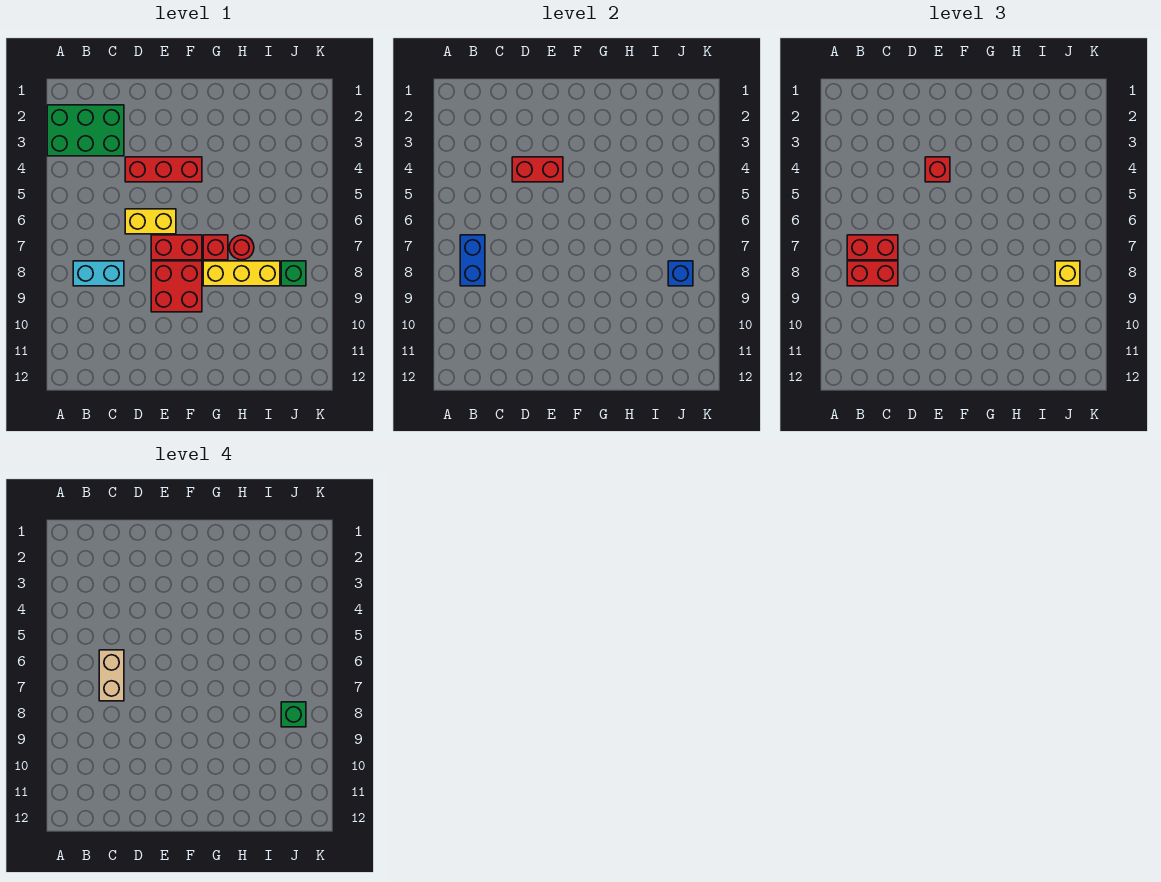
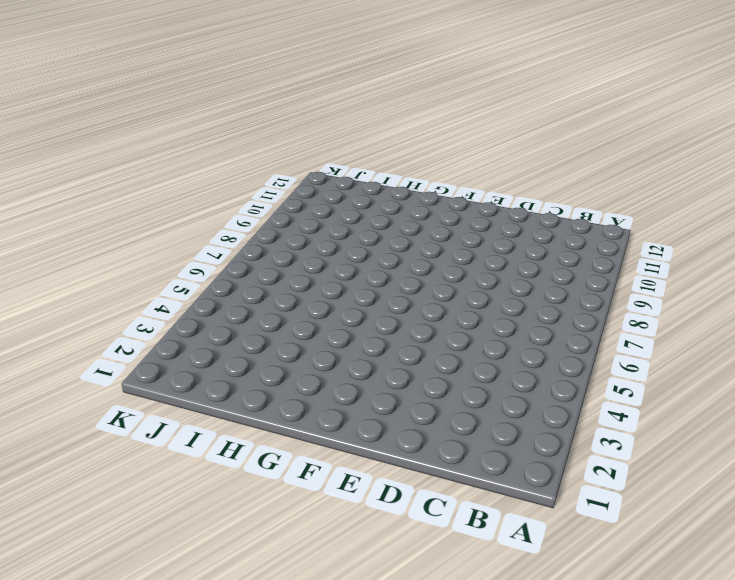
none -> green 2x3 brick [47,105,124,156]
none -> cyan 1x2 brick [73,261,124,286]
none -> red 1x3 brick [125,157,202,182]

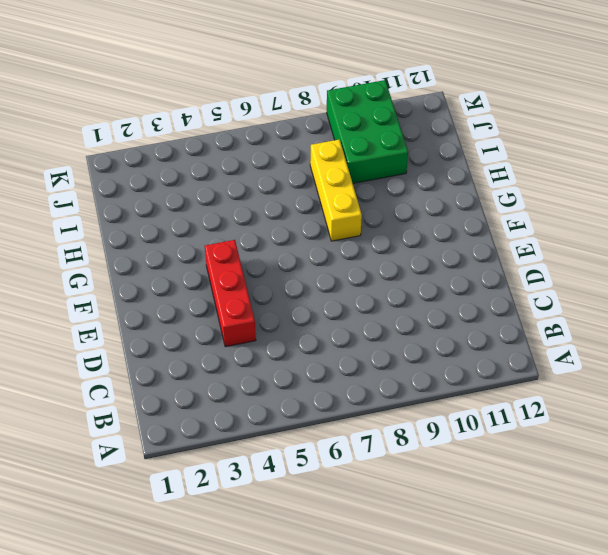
green 2x3 brick [327,80,408,183] -> green 2x3 brick moved to [47,105,124,156]
none -> cyan 1x2 brick [73,261,124,286]
none -> yellow 1x2 brick [125,209,176,234]
none -> red 1x2 brick [151,235,202,260]

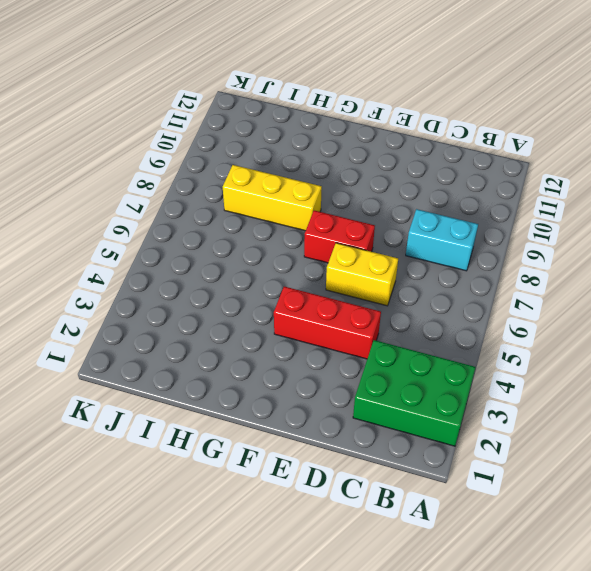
none -> red 2x2 brick [151,261,202,312]
none -> red 1x1 brick [203,235,228,260]
none -> red 1x1 round brick [229,235,254,260]

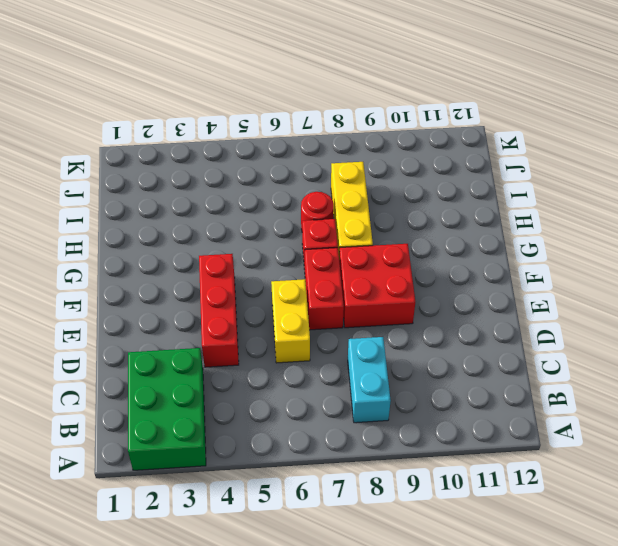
none -> green 1x1 brick [281,261,306,286]
none -> blue 1x2 brick [460,235,485,286]
none -> red 1x2 brick [512,157,563,182]

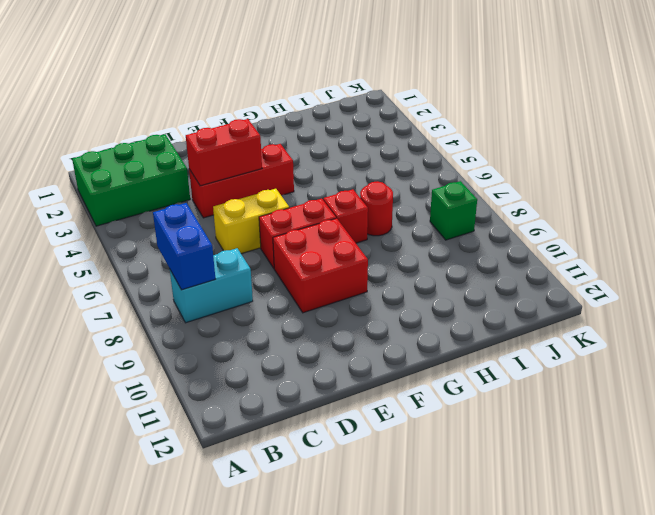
none -> yellow 1x3 brick [203,261,280,286]
none -> blue 1x1 brick [668,261,693,286]
none -> red 1x2 brick [847,235,898,260]

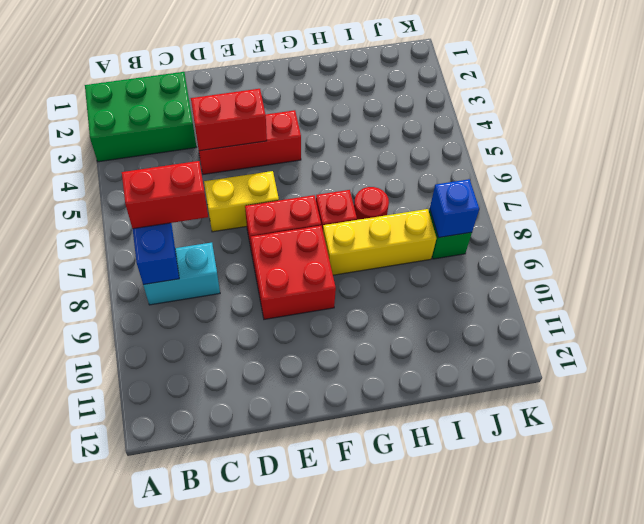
none -> red 1x2 brick [847,261,898,286]
none -> red 1x1 brick [925,157,950,182]
none -> yellow 1x1 brick [1055,261,1080,286]

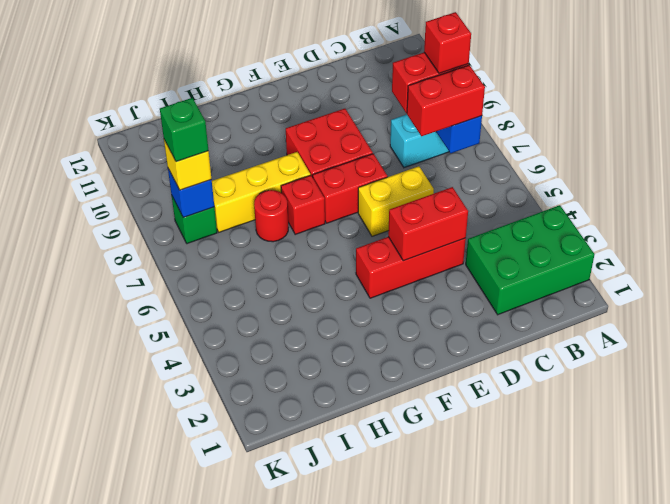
red 1x1 brick [424,12,471,73] -> red 1x1 brick moved to [925,157,950,182]
none -> tan 1x2 brick [99,650,124,701]

